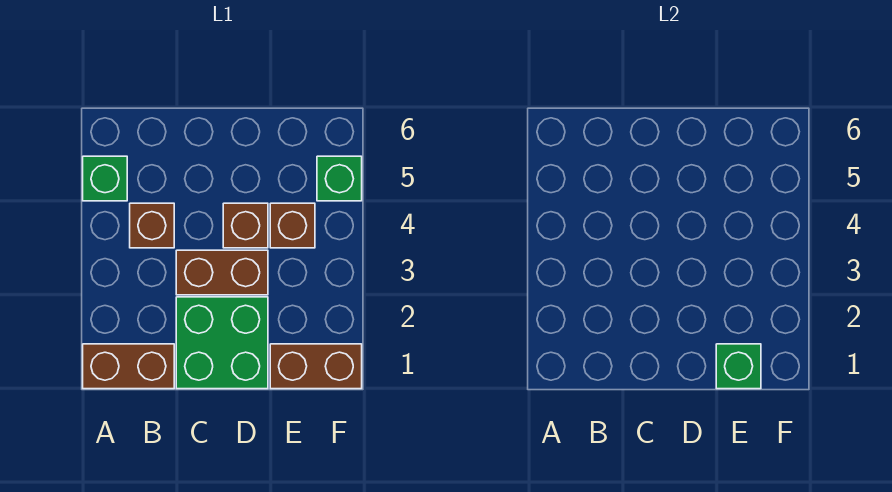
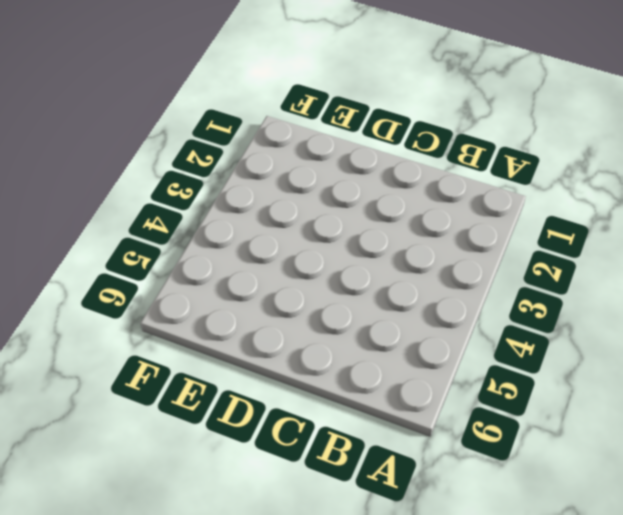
none -> brown 1x2 brick [83,344,174,389]
none -> green 1x1 brick [83,156,127,201]

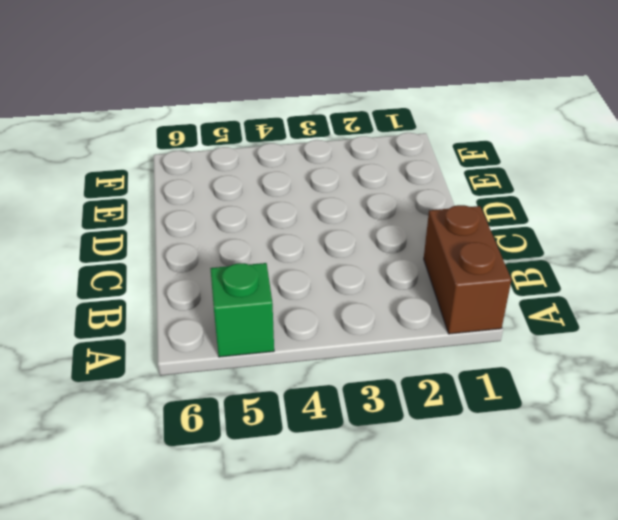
none -> brown 1x1 brick [130,203,174,248]
none -> green 2x2 brick [176,297,268,389]

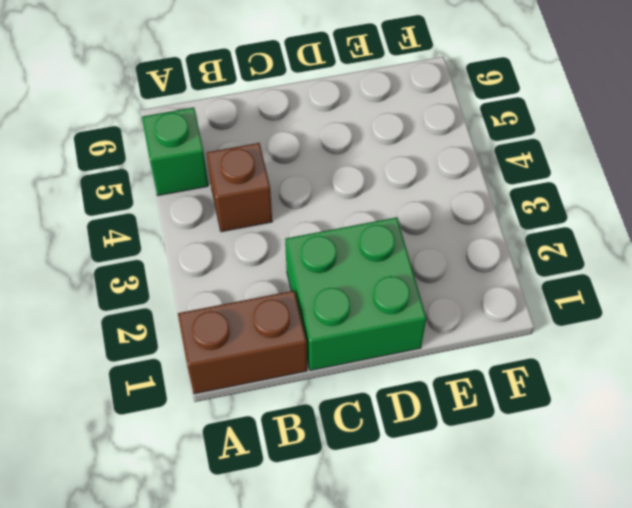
none -> brown 1x2 brick [176,250,268,295]
none -> brown 1x1 brick [223,203,268,248]

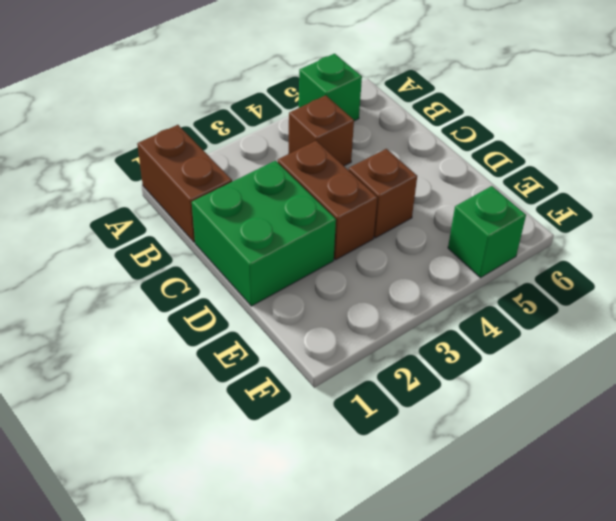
none -> brown 1x2 brick [270,344,362,389]
none -> brown 1x1 brick [270,203,315,248]

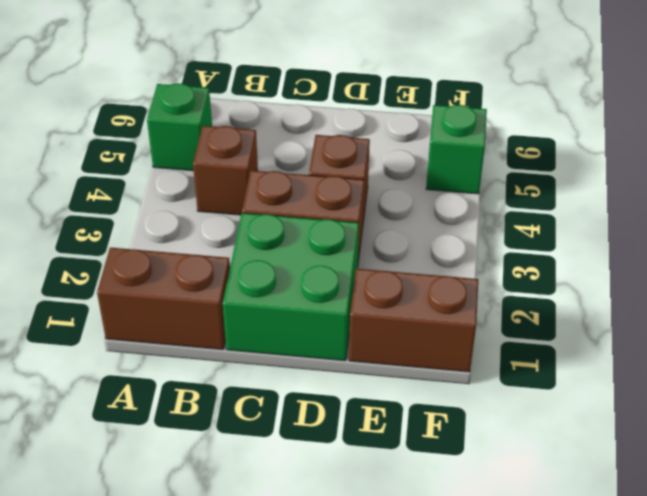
none -> brown 1x1 brick [270,203,315,248]
none -> green 1x1 brick [716,344,761,389]

